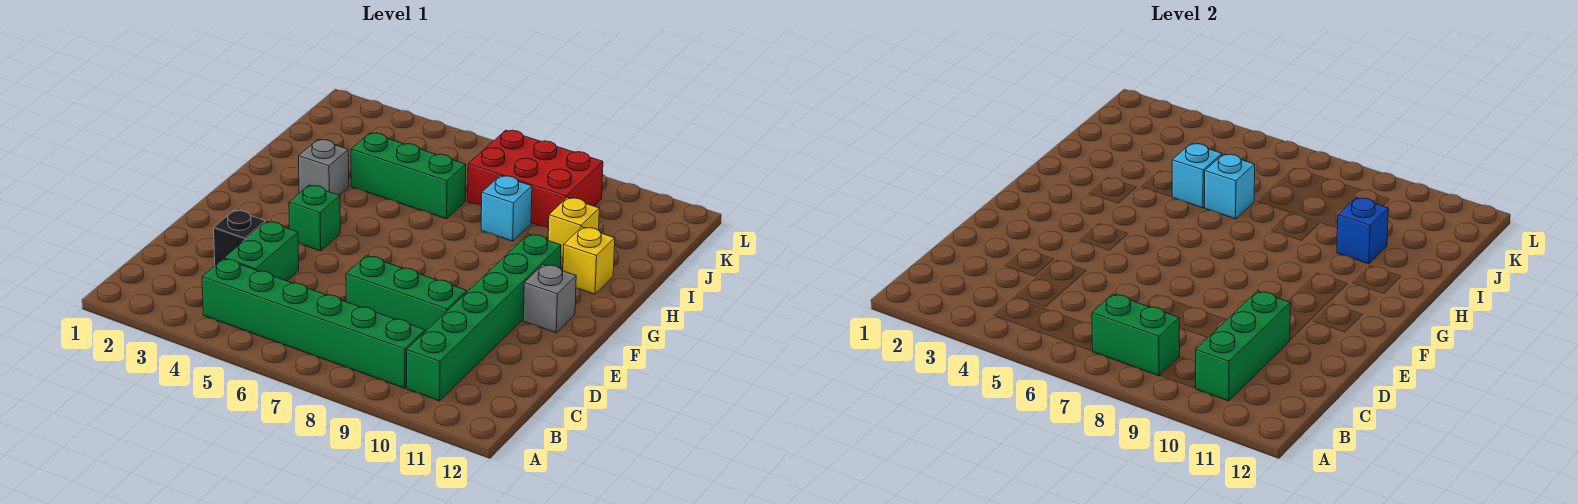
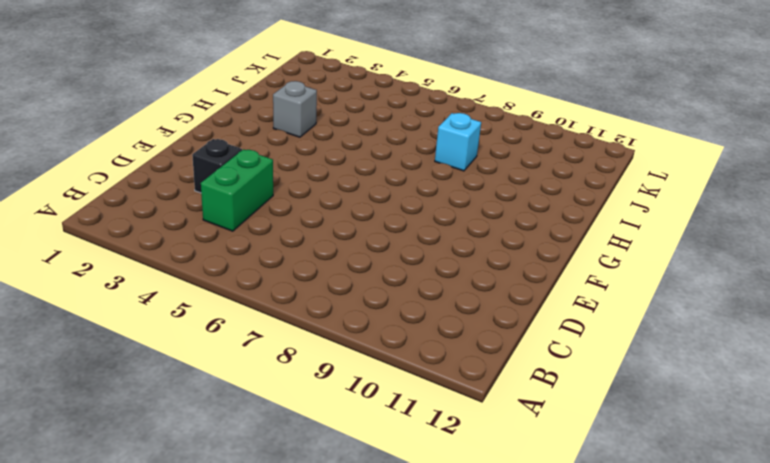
none -> green 1x6 brick [202,259,425,388]
none -> green 1x6 brick [407,234,561,401]
none -> green 1x3 brick [346,256,467,332]

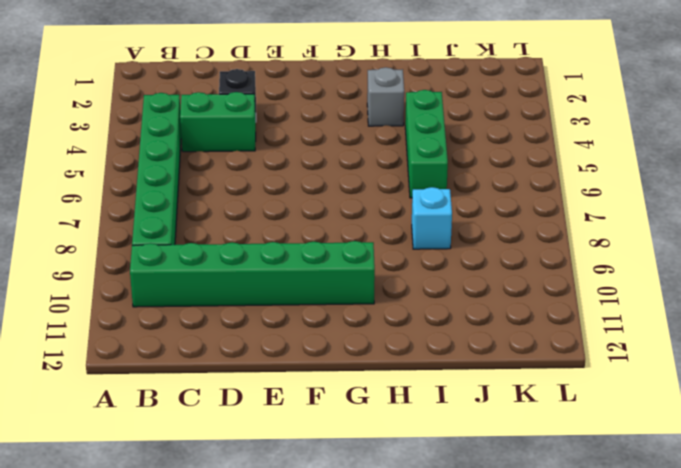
none -> green 1x3 brick [346,256,467,332]
none -> green 1x1 brick [289,185,340,251]
none -> grey 1x1 brick [523,264,576,333]

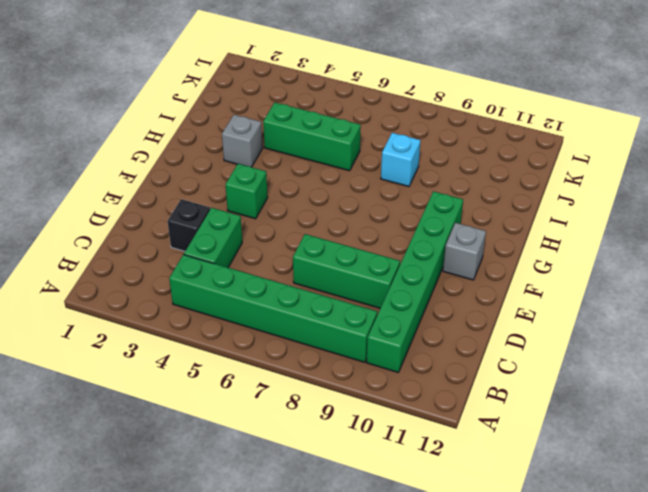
none -> yellow 1x1 brick [563,227,615,294]
none -> yellow 1x1 brick [548,198,599,258]
none -> red 2x3 brick [468,130,603,228]

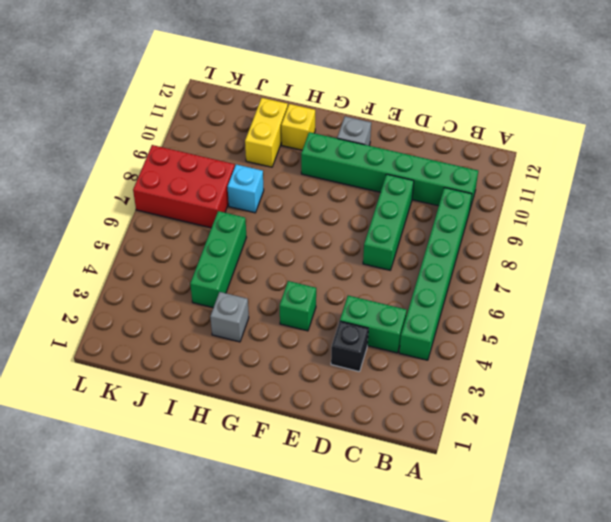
yellow 1x2 brick [245,98,288,167] -> yellow 1x1 brick [548,198,599,258]
red 2x3 brick [133,145,235,228] -> red 2x3 brick turned to [468,130,603,228]
none -> green 1x2 brick [1092,294,1180,376]
none -> green 1x3 brick [1196,291,1291,401]
none -> cyan 1x1 brick [1172,143,1222,208]

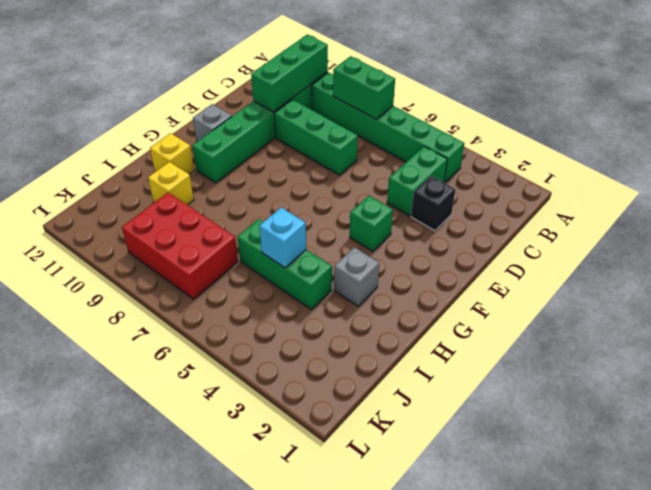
none -> cyan 1x1 brick [481,176,532,241]
none -> cyan 1x1 brick [1205,154,1255,219]
none -> blue 1x1 brick [1337,198,1388,264]

